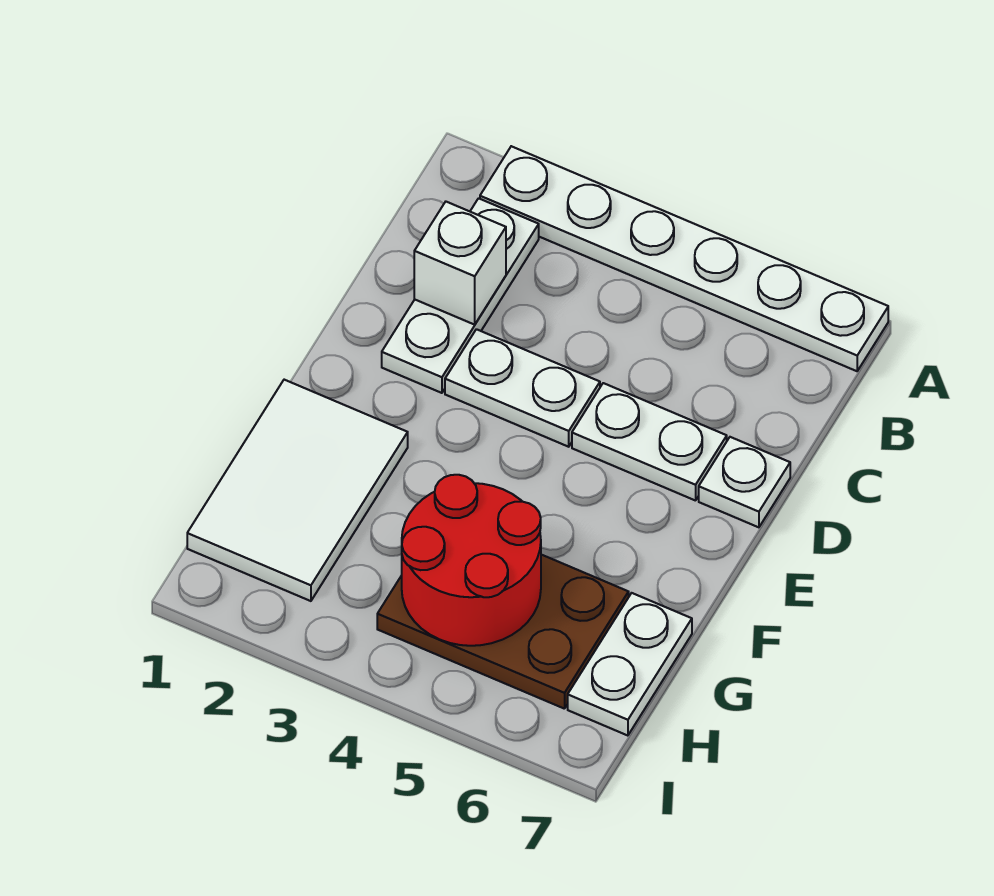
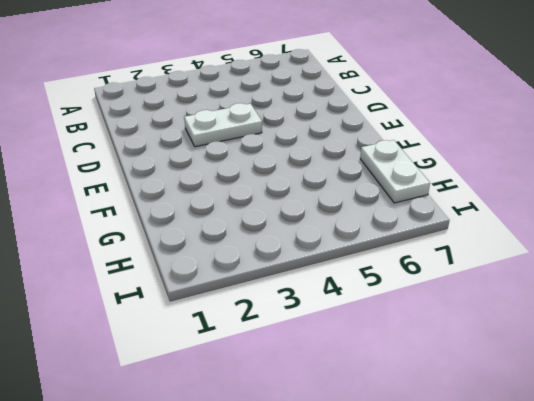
none -> white 1x6 plate [480,146,888,371]
none -> white 1x3 plate [382,198,539,393]

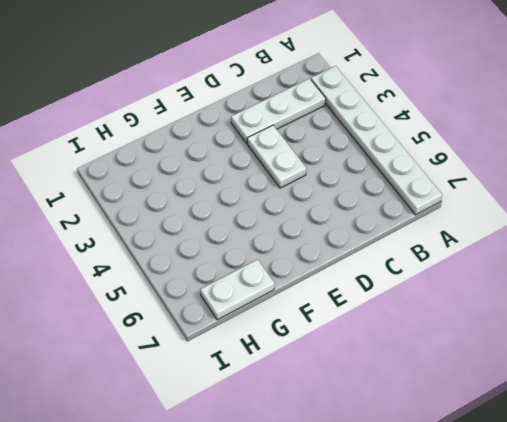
none -> white 1x2 plate [572,383,727,501]
none -> white 1x1 plate [699,437,790,527]

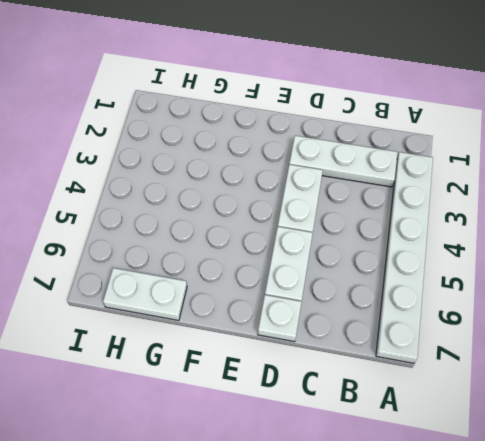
none -> white 2x3 tile [187,380,408,601]
none -> brown 2x3 plate [377,555,629,709]

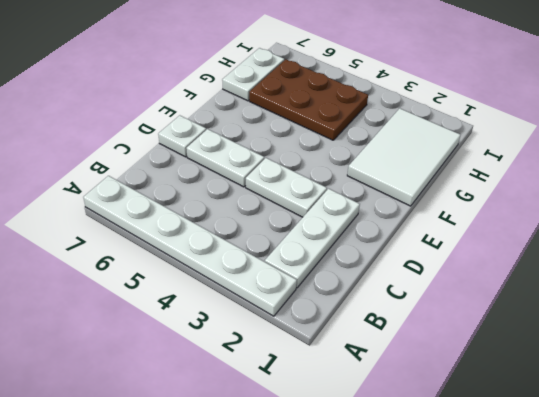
none -> white 1x1 brick [414,202,506,325]
none -> red 2x2 round brick [402,475,541,646]

